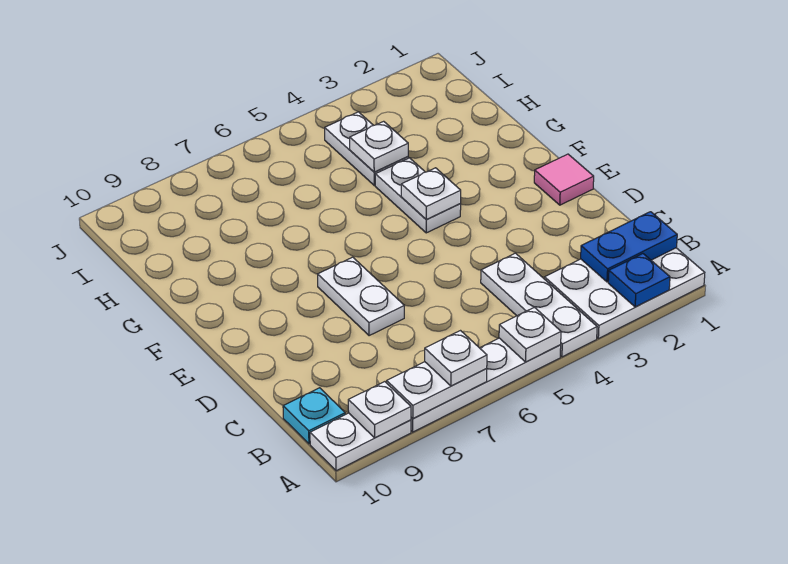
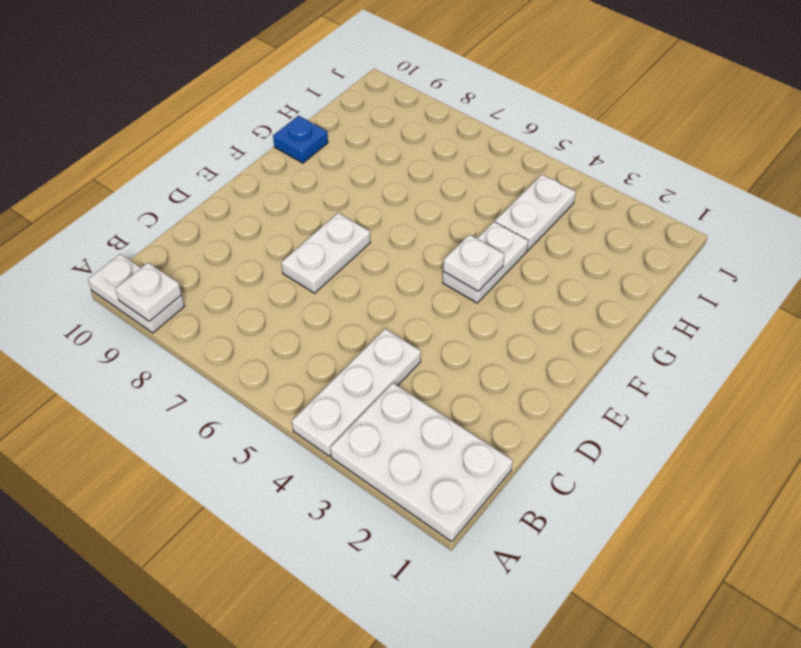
blue 1x1 plate [273,116,328,163] -> blue 1x1 plate moved to [608,254,670,307]
none -> white 1x4 plate [411,338,561,432]
none -> cyan 1x1 plate [283,388,345,444]
none -> pink 1x1 tile [534,154,594,205]

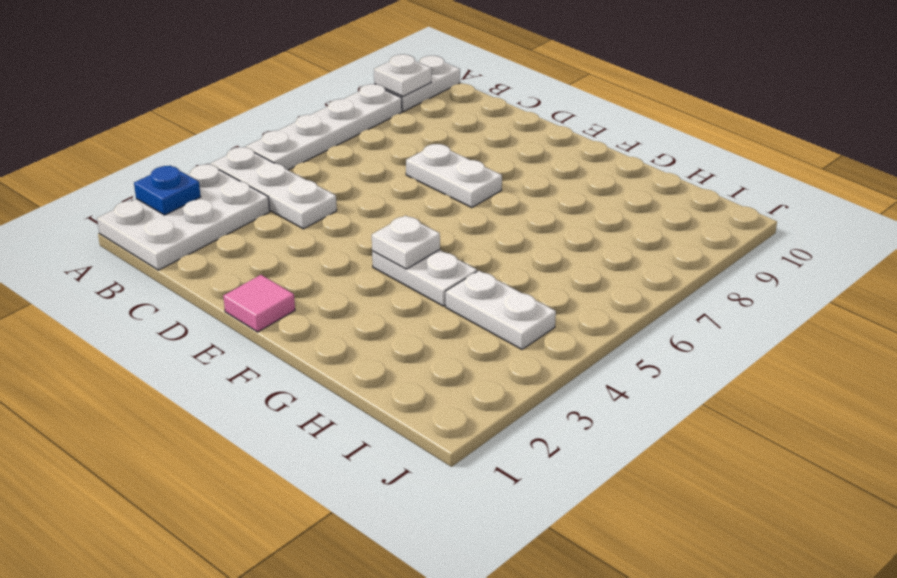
none -> cyan 1x1 plate [283,388,345,444]
none -> white 1x1 plate [499,307,561,362]
none -> white 1x2 plate [387,362,487,418]

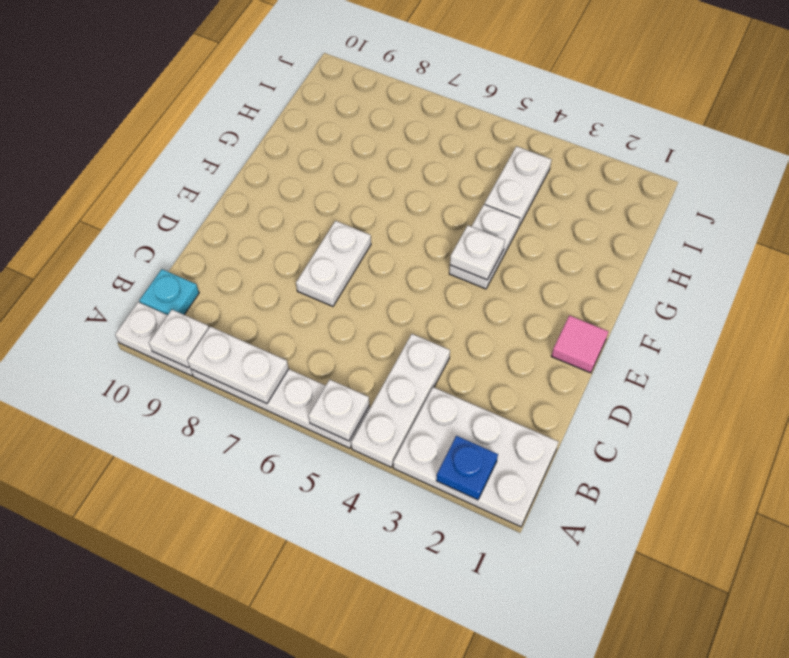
none -> blue 1x2 plate [581,212,677,282]
none -> white 1x1 plate [350,121,408,172]
none -> white 1x1 plate [425,331,487,386]

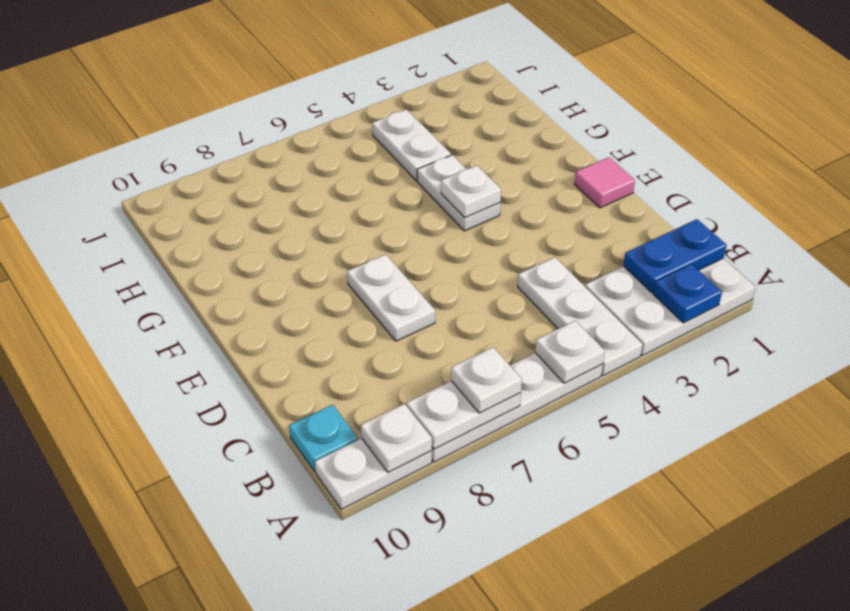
none -> white 1x1 plate [350,121,408,172]

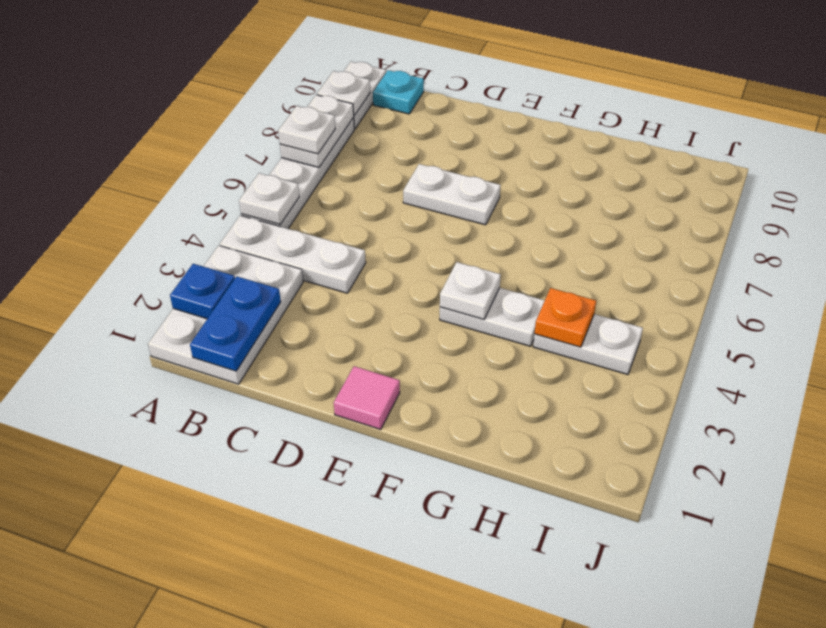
orange 1x1 plate [535,288,596,347] -> white 1x1 plate [350,121,408,172]

